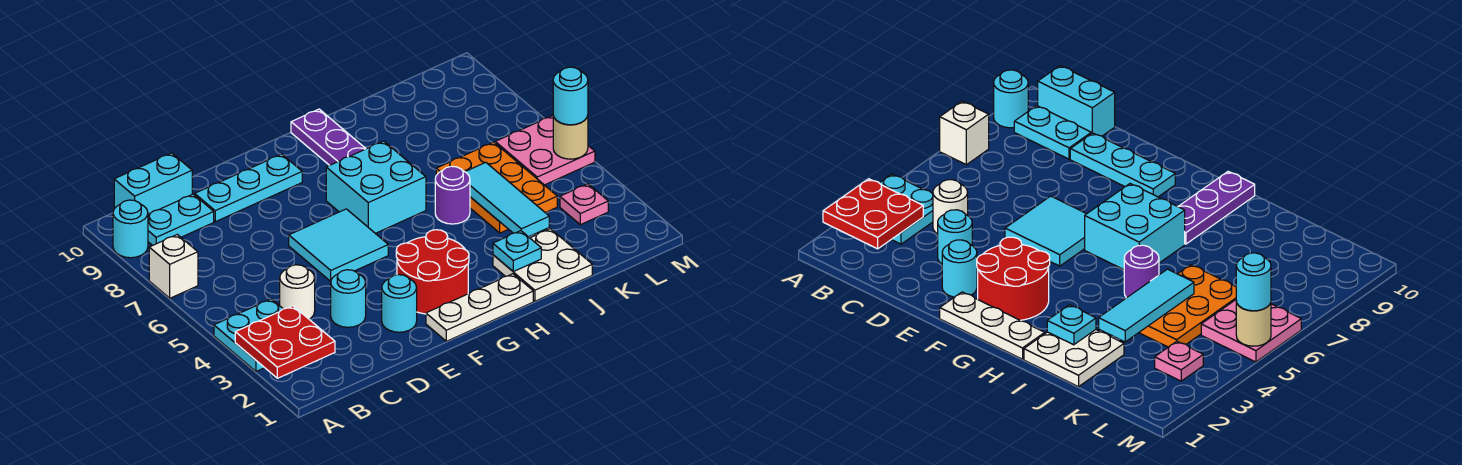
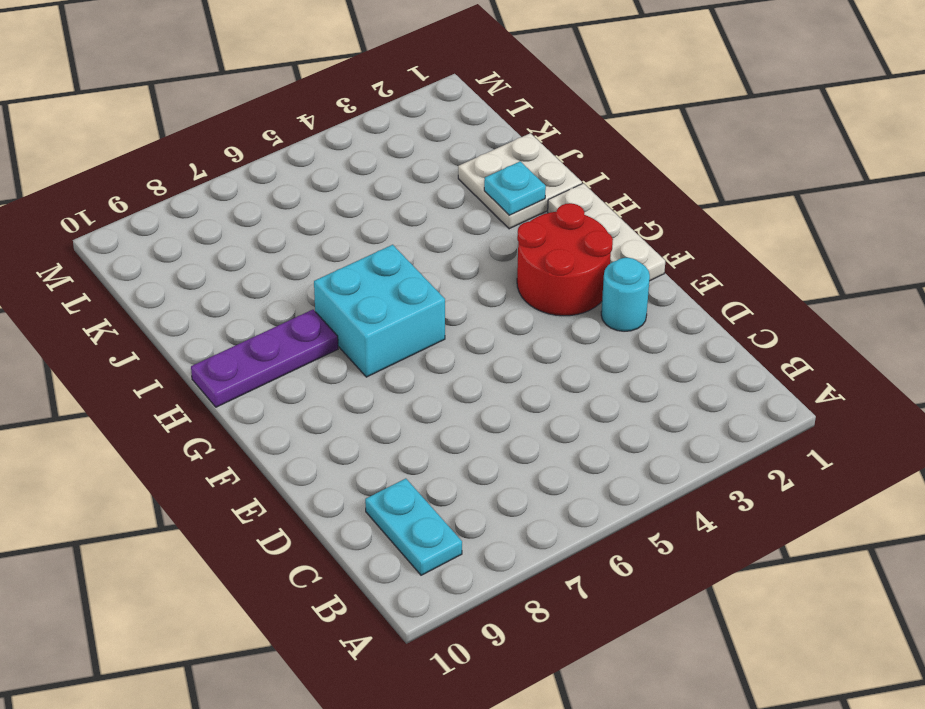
none -> cyan 2x2 plate [214,299,283,371]
none -> white 1x1 brick [149,235,198,298]
none -> cyan 1x1 round brick [113,200,148,258]

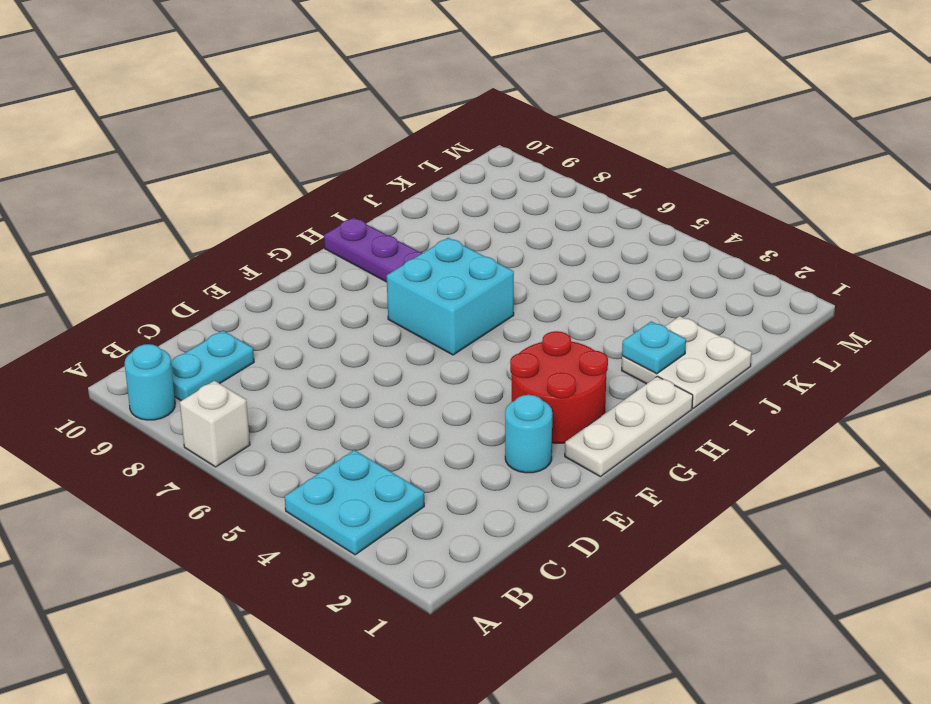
none -> cyan 1x2 brick [114,153,192,214]
none -> white 1x1 round brick [280,265,315,319]
none -> cyan 1x1 round brick [331,270,366,327]

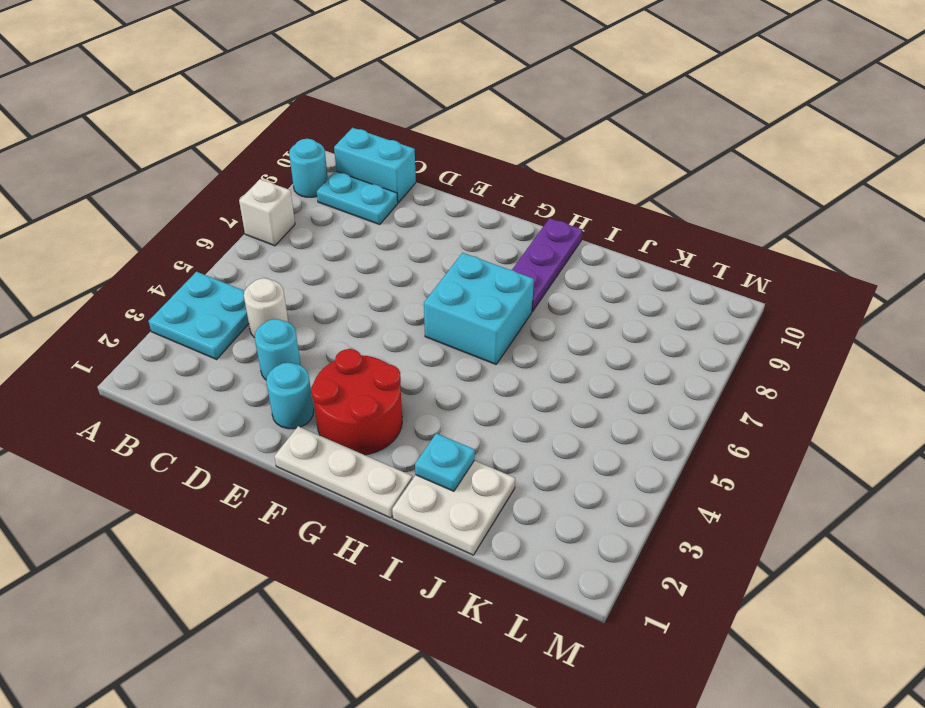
none -> cyan 1x3 plate [195,154,302,222]
none -> cyan 2x2 tile [289,209,388,281]
none -> purple 1x1 round brick [435,166,470,224]

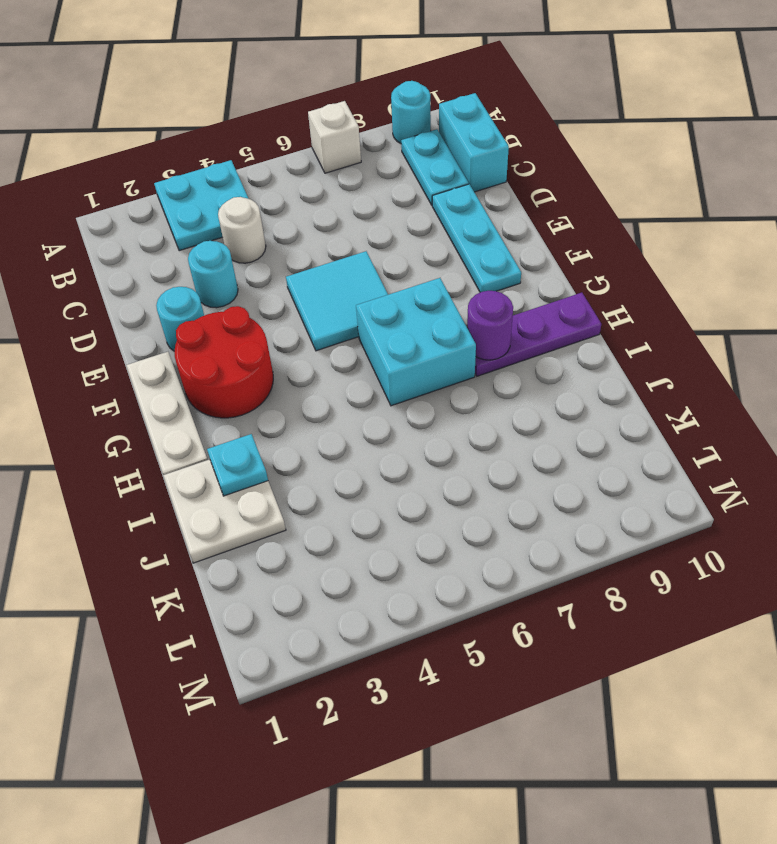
purple 1x1 round brick [467,291,513,360] -> purple 1x1 round brick moved to [435,166,470,224]
none -> orange 2x3 plate [436,142,557,233]
none -> pink 1x1 plate [560,184,608,225]
none -> pink 2x2 plate [495,116,595,185]

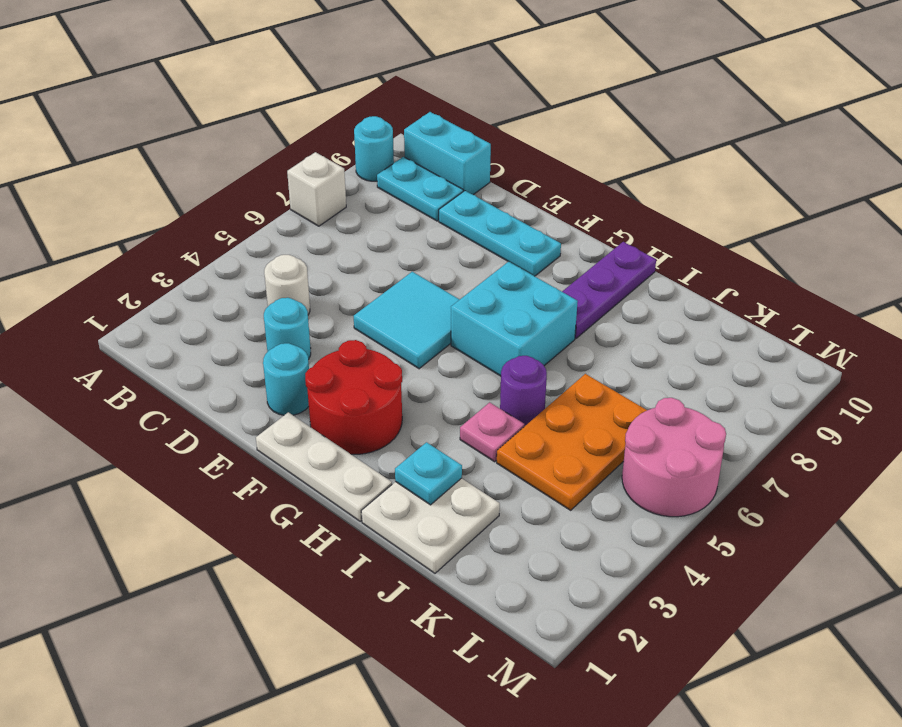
pink 1x1 plate [460,402,524,462] -> pink 1x1 plate moved to [560,184,608,225]
pink 2x2 round brick [622,398,726,517] -> pink 2x2 plate [495,116,595,185]
none -> cyan 2x2 plate [214,299,283,371]
none -> red 2x2 plate [235,306,335,378]
none -> cyan 1x3 tile [466,162,549,237]

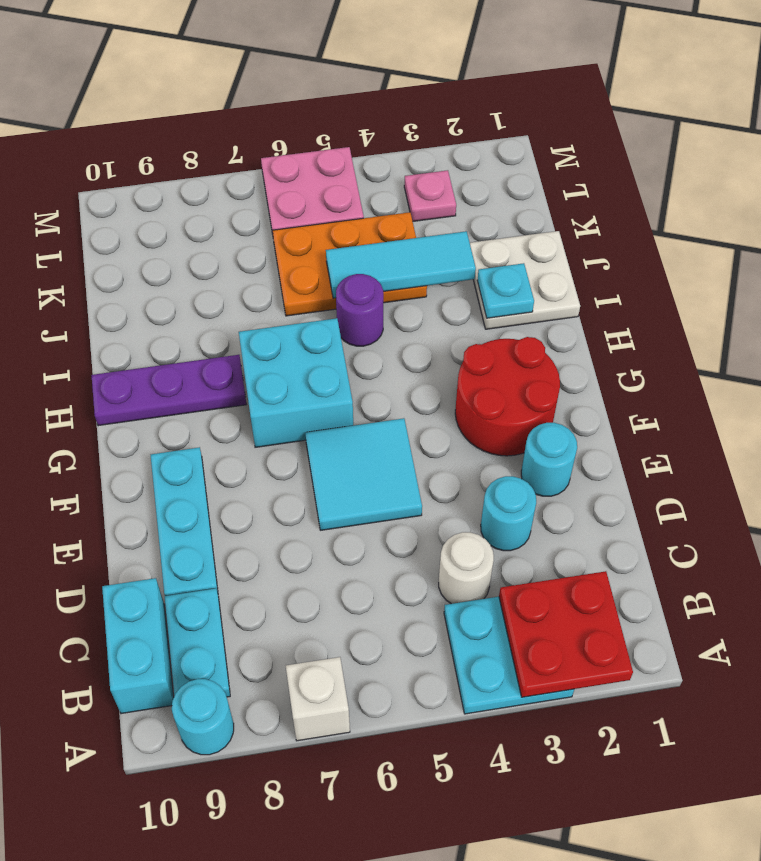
none -> white 1x3 plate [426,274,533,341]
none -> tan 1x1 round brick [553,116,588,159]
none -> cyan 1x1 round brick [553,67,588,125]

